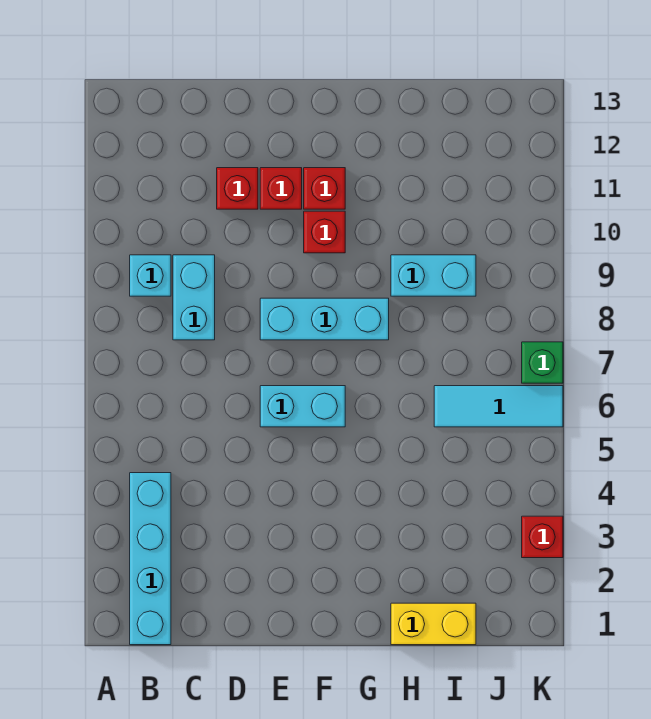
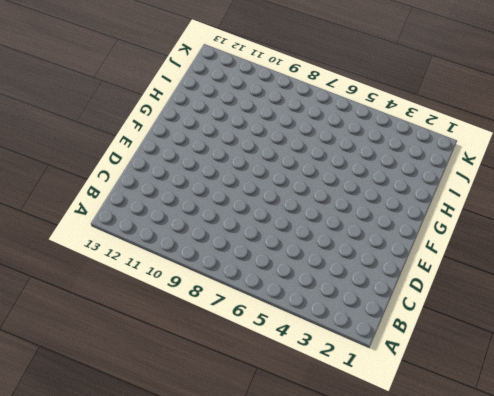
none -> cyan 1x4 brick [130,473,171,645]
none -> cyan 1x1 brick [130,255,171,296]
none -> cyan 1x2 brick [173,255,215,340]

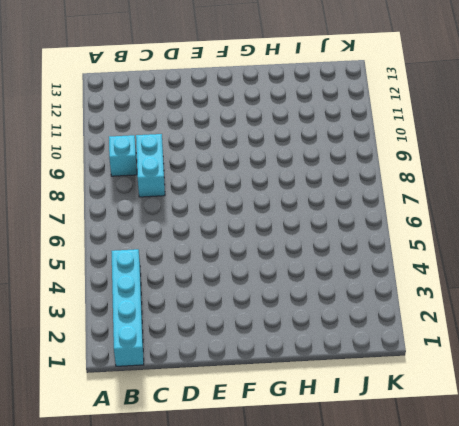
none -> red 1x1 brick [217,168,258,209]
none -> cyan 1x2 brick [260,386,345,427]
none -> cyan 1x3 brick [260,298,389,340]

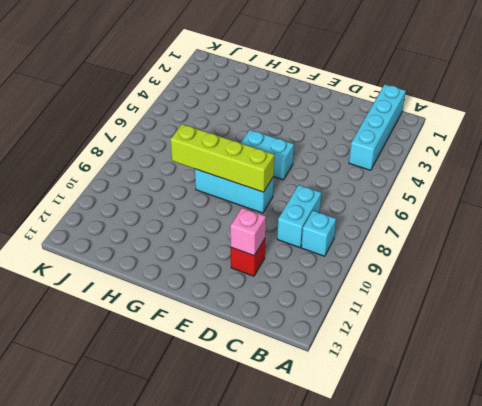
pink 1x1 brick [230,208,266,256] -> none
lime 1x4 brick [170,124,274,192] -> none
none -> red 1x1 brick [260,168,302,209]
none -> red 1x1 brick [304,211,345,253]
none -> red 1x1 brick [304,168,345,209]

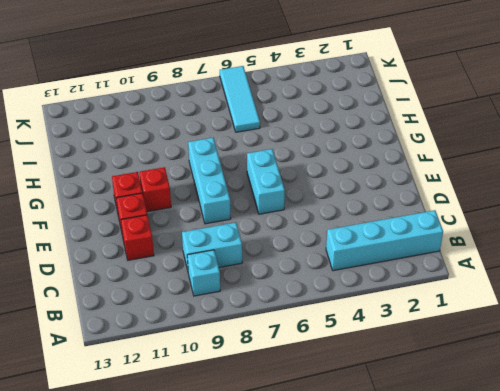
none -> yellow 1x2 brick [391,603,476,645]
none -> cyan 1x2 brick [391,255,476,296]
none -> red 1x1 brick [522,516,563,558]

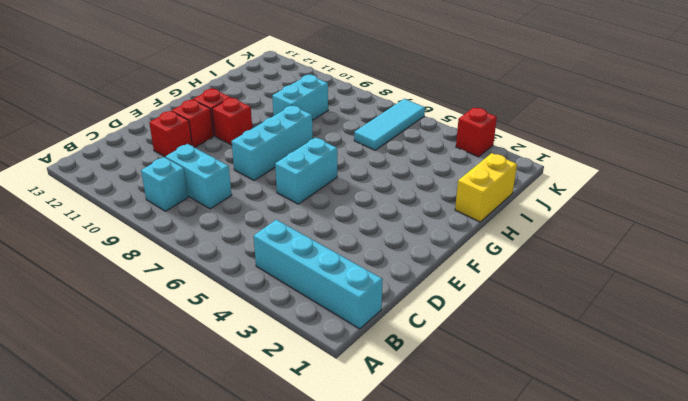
none -> green 1x1 brick [522,342,563,383]

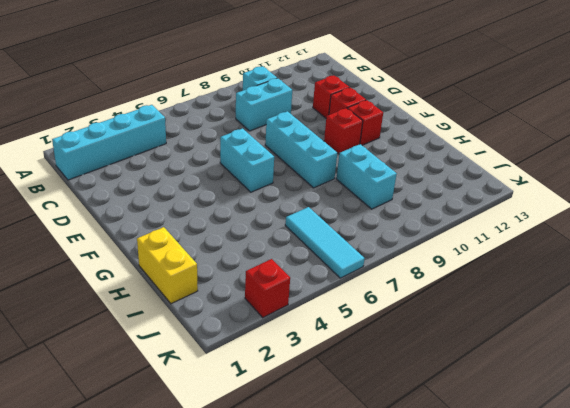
none -> green 1x1 brick [522,342,563,383]

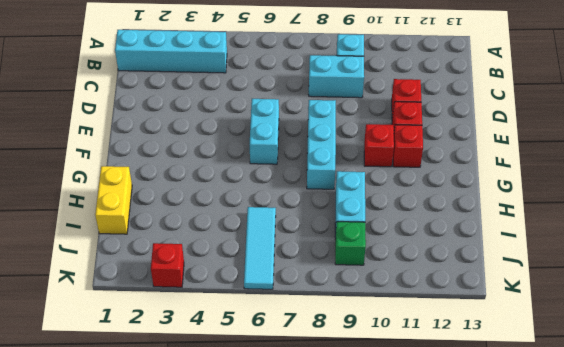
green 1x1 brick [335,222,366,265] -> green 1x1 brick moved to [522,342,563,383]

